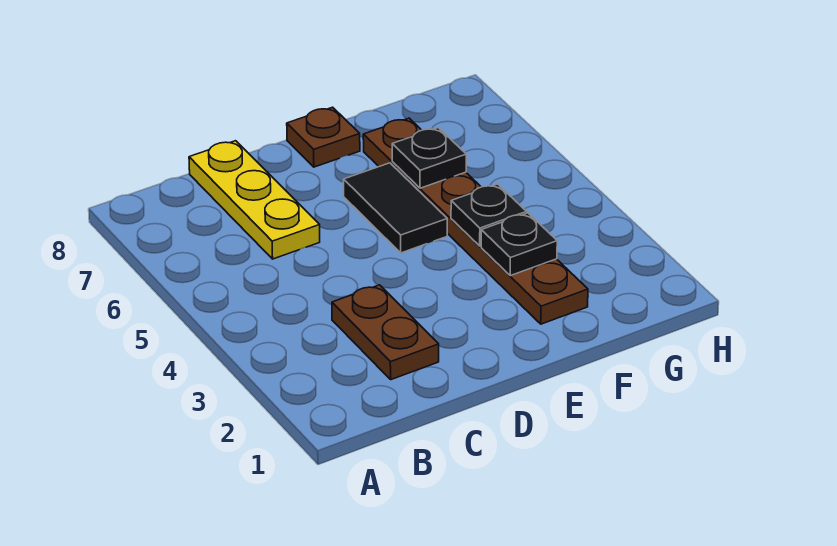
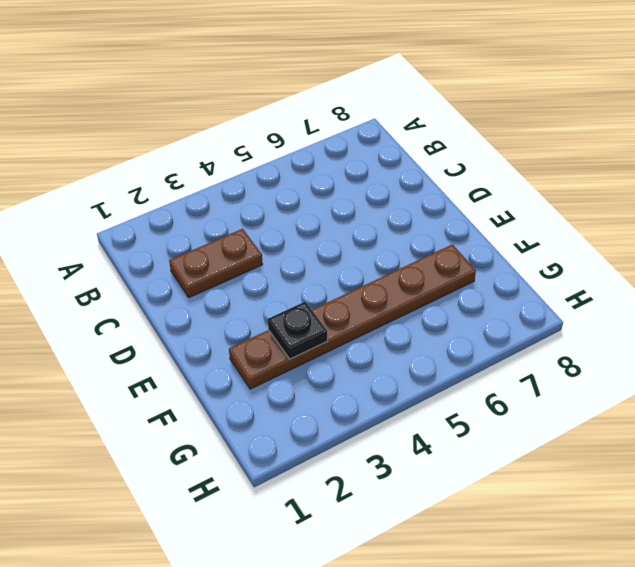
none -> yellow 1x3 plate [189,141,320,259]
none -> black 1x2 tile [344,163,447,253]

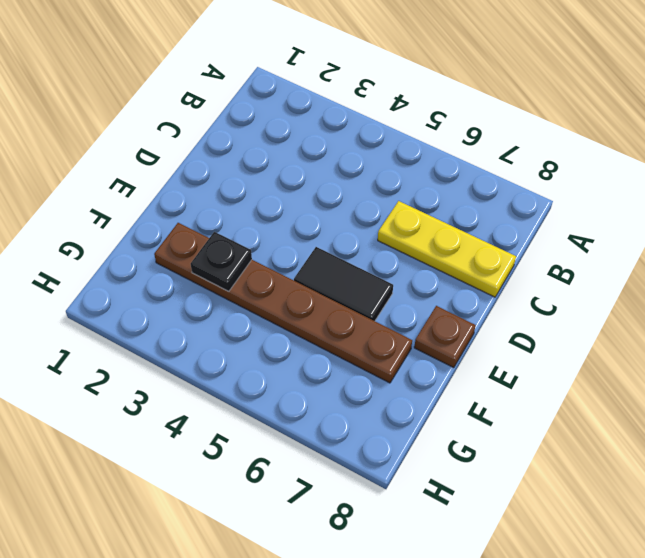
none -> brown 1x2 plate [332,285,439,380]
none -> black 1x1 plate [451,184,527,246]

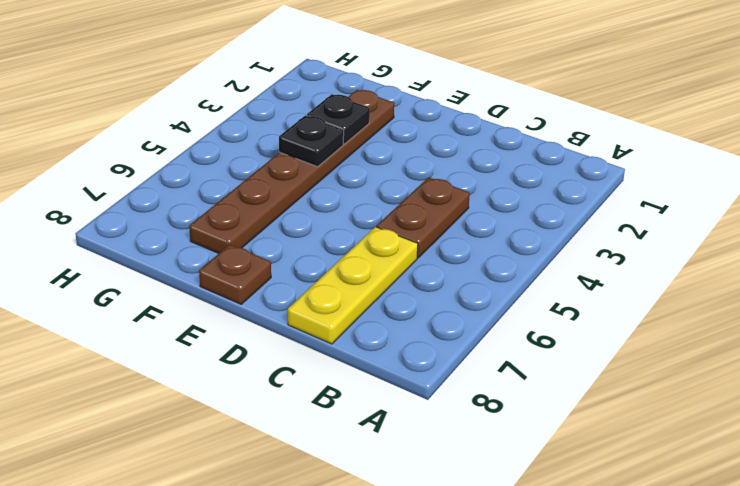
brown 1x2 plate [377,177,470,258] -> brown 1x2 plate moved to [332,285,439,380]
none -> black 1x2 tile [344,163,447,253]
none -> black 1x1 plate [392,128,466,188]

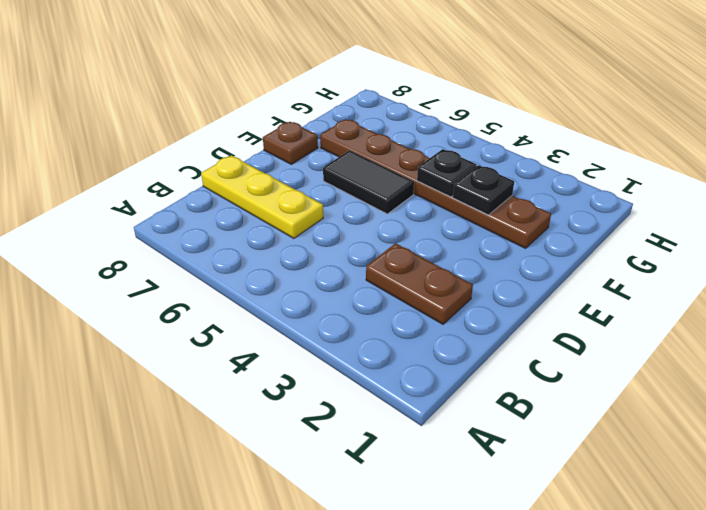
none -> black 1x1 plate [392,128,466,188]

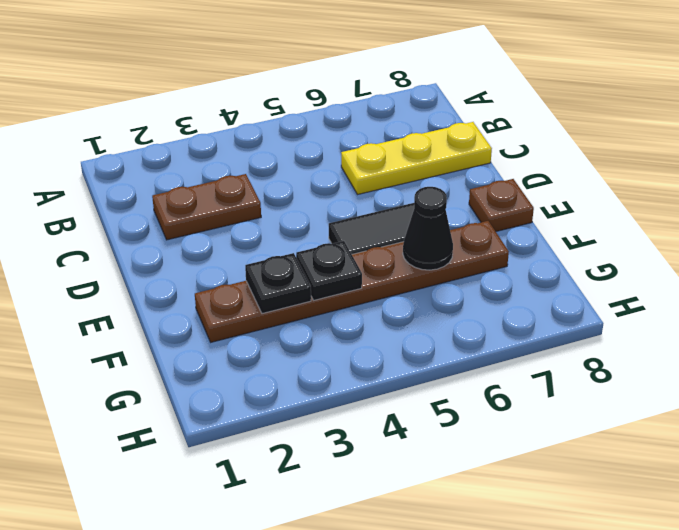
black 1x1 cone [403,187,453,270] -> black 1x1 plate [392,128,466,188]

